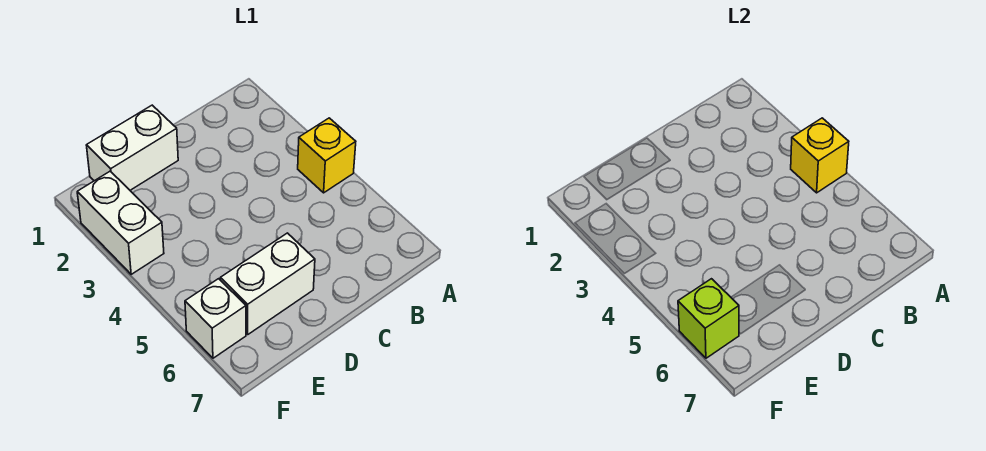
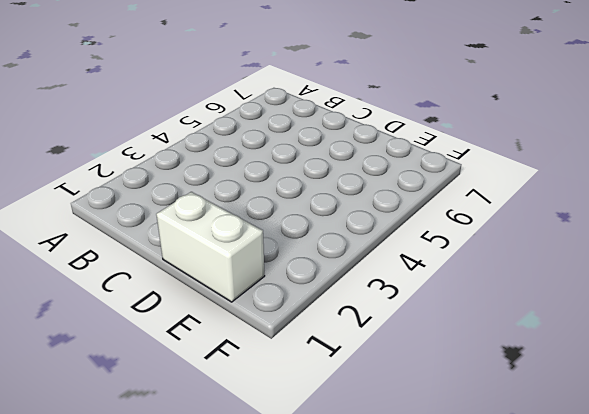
none -> yellow 1x1 brick [298,118,356,193]
none -> white 1x2 brick [220,233,315,334]

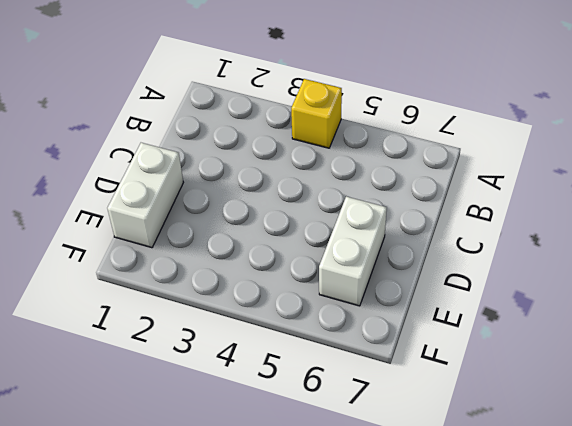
none -> white 1x2 brick [77,171,164,274]
none -> white 1x1 brick [185,279,246,358]

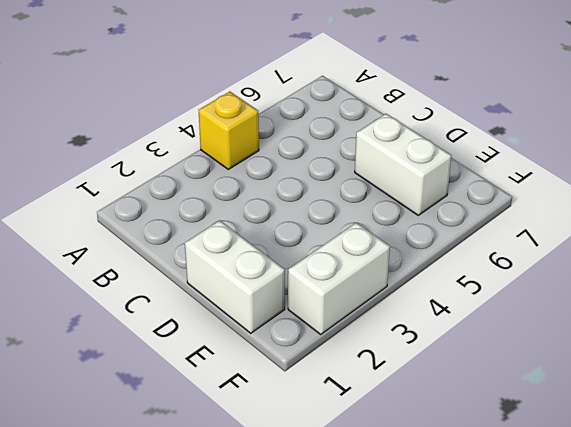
none -> white 1x1 brick [185,279,246,358]
none -> yellow 1x1 brick [791,118,849,193]

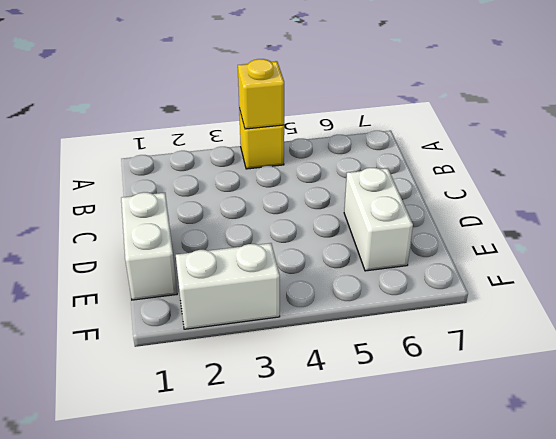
none -> white 1x1 brick [185,279,246,358]
none -> lime 1x1 brick [678,279,739,358]

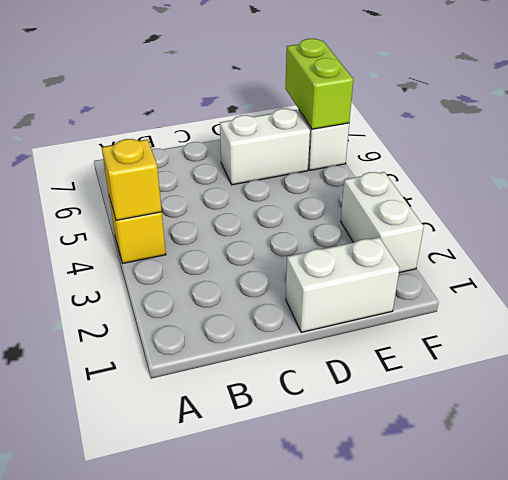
lime 1x2 brick [285,39,353,129] -> lime 1x1 brick [678,279,739,358]

